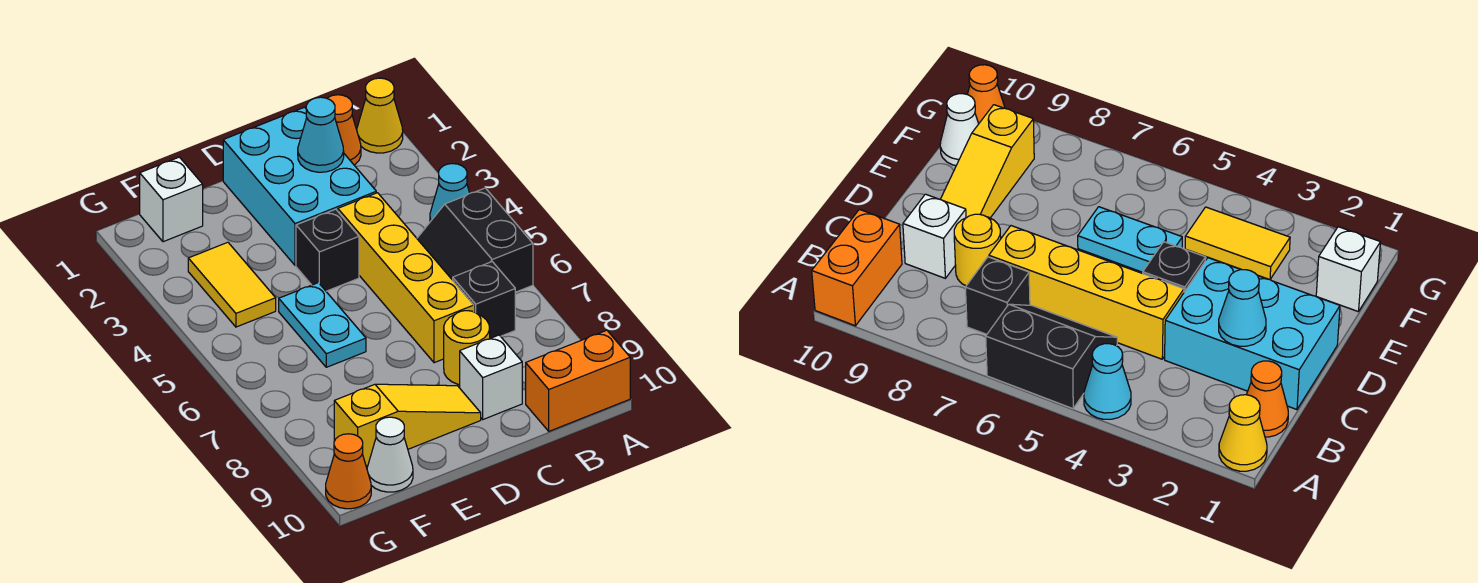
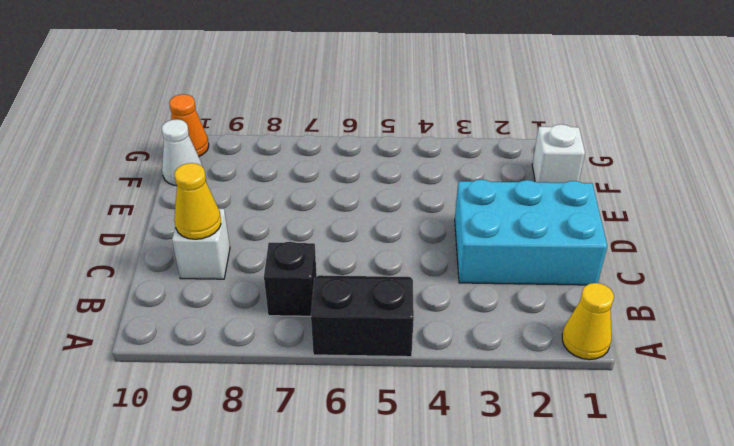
yellow 1x1 cone [174,163,221,239] -> none
none -> cyan 1x1 cone [430,164,470,222]
none -> orange 1x2 brick [526,330,630,431]
none -> orange 1x1 cone [327,95,361,165]

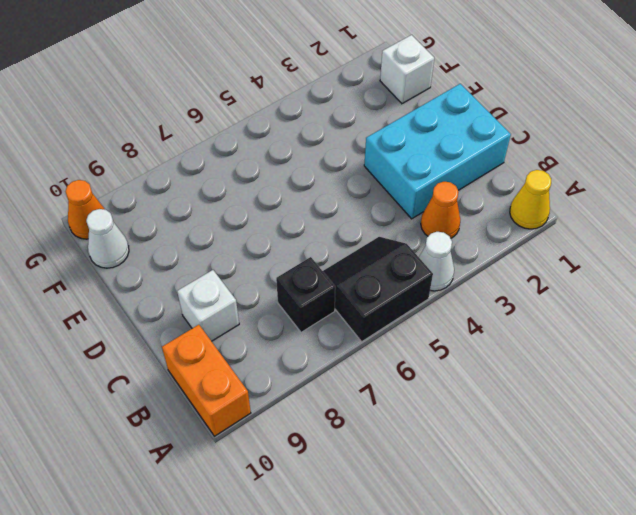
white 1x1 cone [419,232,454,291] -> cyan 1x1 cone [430,164,470,222]
orange 1x1 cone [421,182,460,238] -> orange 1x1 cone moved to [327,95,361,165]
none -> yellow 1x4 brick [338,193,474,363]
none -> yellow 1x1 round brick [444,311,490,385]
none -> black 1x1 brick [296,209,359,291]

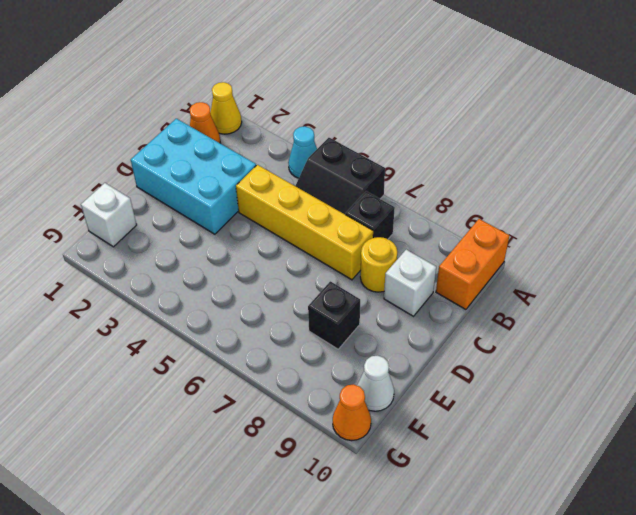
black 1x1 brick [308,281,360,349] -> black 1x1 brick moved to [296,209,359,291]
none -> yellow 1x3 slope [334,384,481,466]
none -> cyan 1x2 plate [279,283,366,367]
none -> yellow 1x2 tile [188,242,276,327]

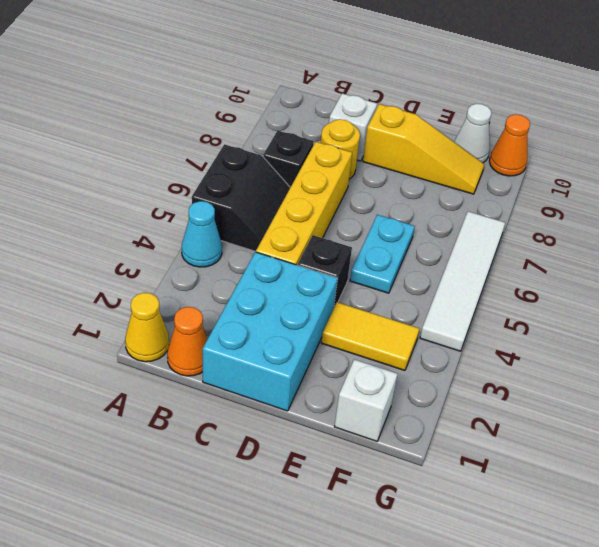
yellow 1x3 slope [363,104,484,194] -> yellow 1x3 slope turned to [334,384,481,466]
yellow 1x2 tile [321,302,419,370] -> yellow 1x2 tile turned to [188,242,276,327]
white 1x4 tile [420,211,505,351] -> none
none -> orange 1x2 brick [526,330,630,431]
none -> cyan 1x1 cone [298,97,344,172]

